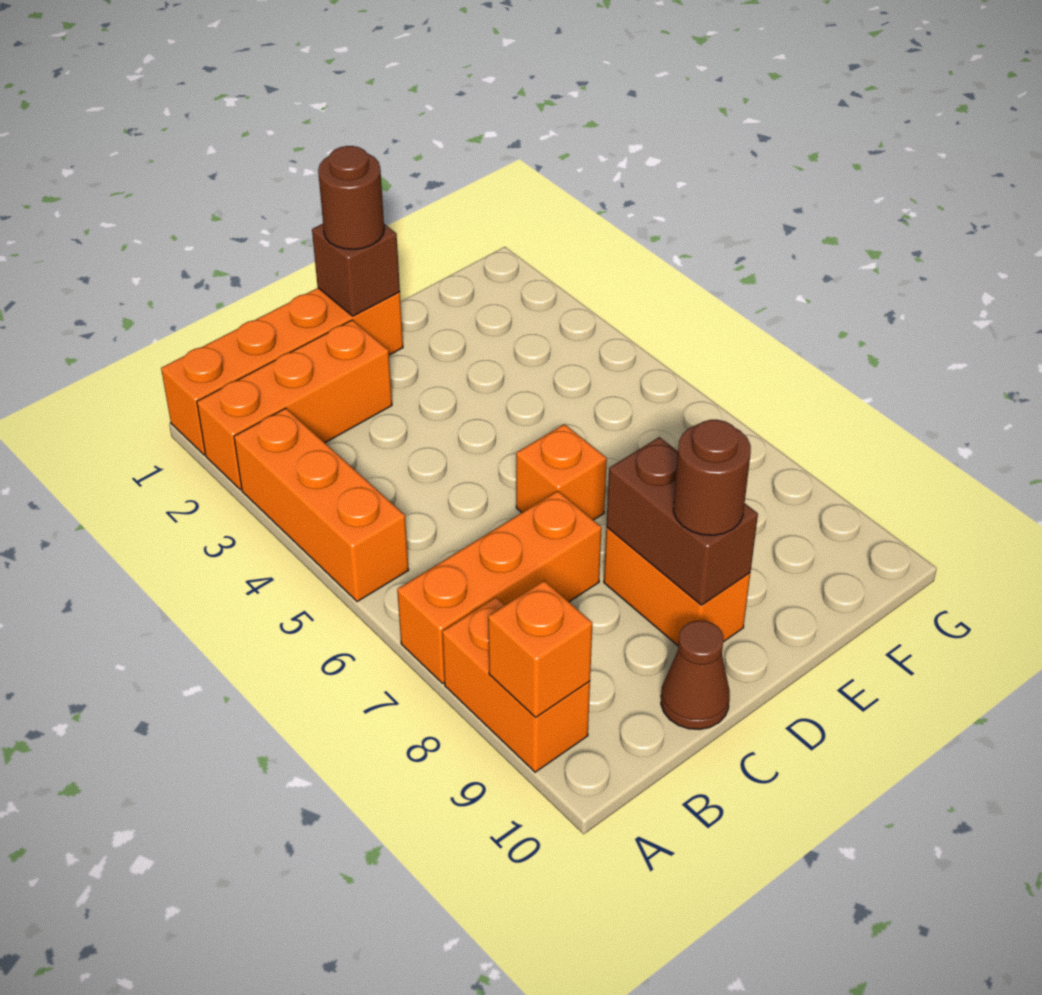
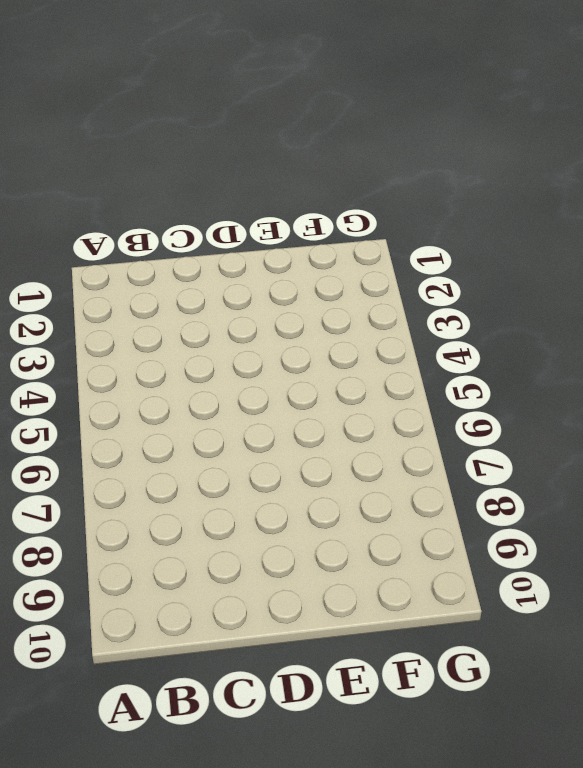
none -> orange 1x4 brick [161,288,403,455]
none -> orange 1x3 brick [197,320,392,490]
none -> orange 1x3 brick [234,408,409,602]

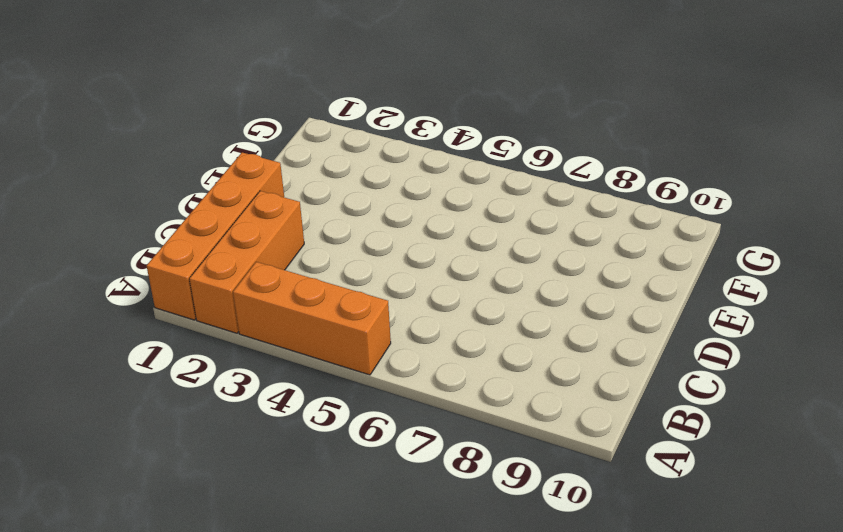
none -> orange 1x3 brick [397,491,602,683]
none -> orange 1x2 brick [442,597,590,772]
none -> brown 1x1 cone [661,621,730,730]

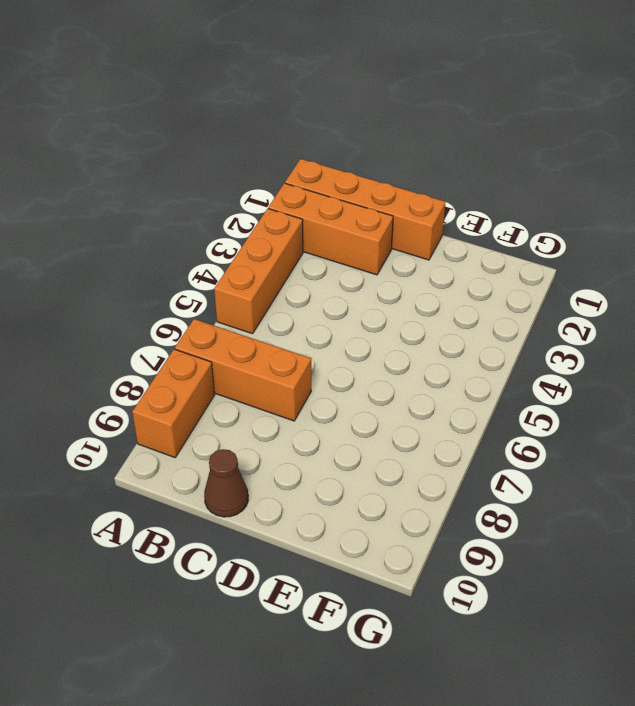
none -> orange 1x1 brick [516,424,607,520]
none -> orange 1x2 brick [604,528,750,646]
none -> orange 1x1 brick [488,581,593,717]

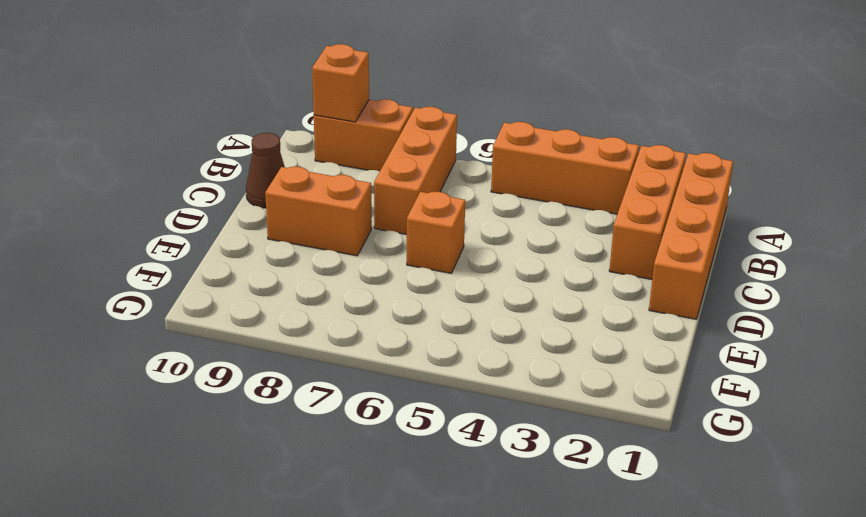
none -> brown 1x1 brick [312,224,400,316]
none -> brown 1x2 brick [606,437,758,605]
none -> brown 1x1 round brick [318,146,384,249]

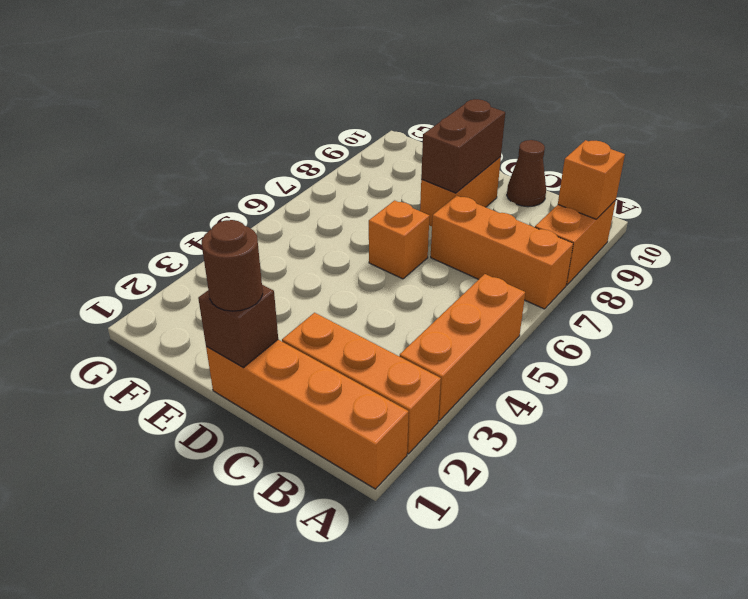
none -> brown 1x1 round brick [673,420,751,535]

